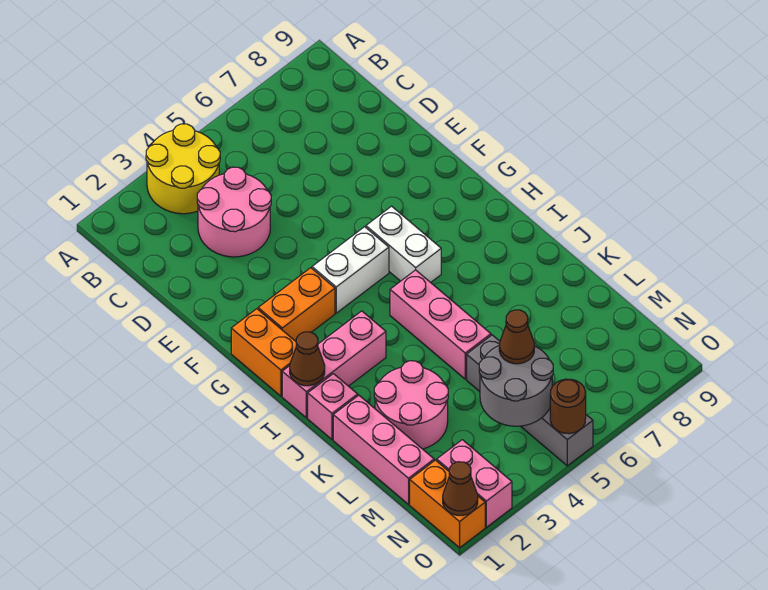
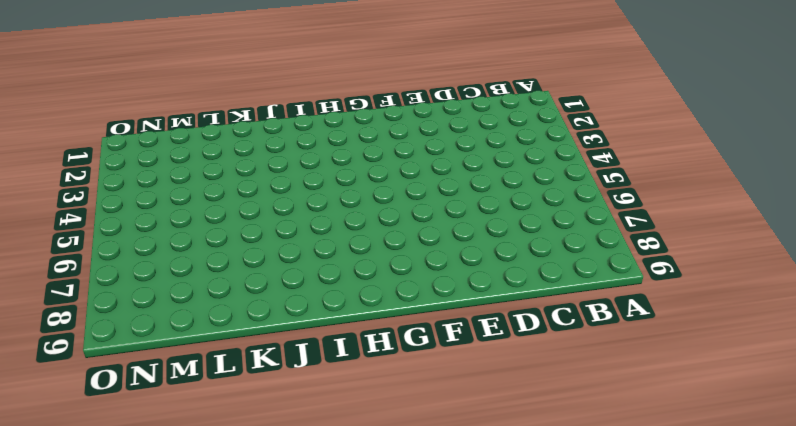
none -> yellow 2x2 round brick [146,124,220,214]
none -> pink 2x2 round brick [197,167,271,257]
none -> orange 1x2 brick [231,309,296,396]

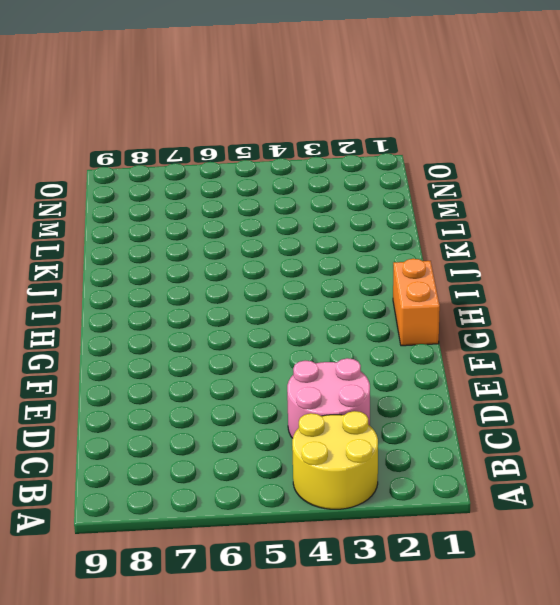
none -> orange 1x2 brick [258,268,335,341]
none -> white 1x2 brick [312,227,389,313]
none -> white 1x2 brick [366,206,441,282]

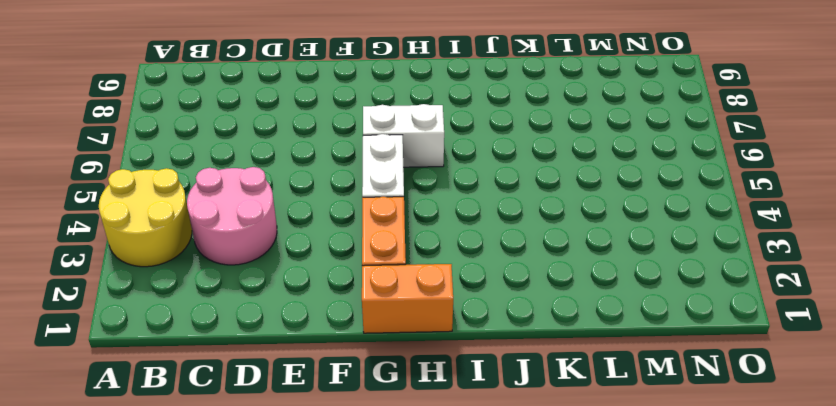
none -> pink 1x3 brick [282,311,386,418]
none -> pink 1x3 brick [390,270,491,379]
none -> pink 1x1 brick [308,374,358,439]

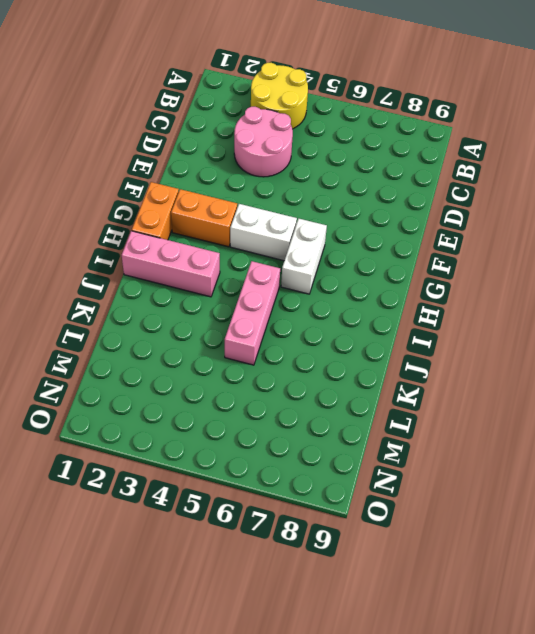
none -> pink 1x1 brick [308,374,358,439]
none -> pink 1x3 brick [333,395,434,504]
none -> pink 2x2 round brick [374,361,448,449]

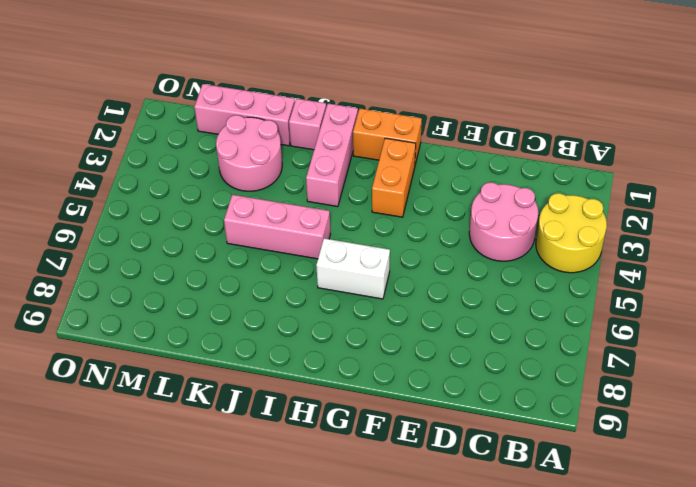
none -> white 1x2 brick [312,227,389,313]
none -> grey 1x4 brick [467,335,593,466]
none -> orange 1x2 brick [410,460,485,548]

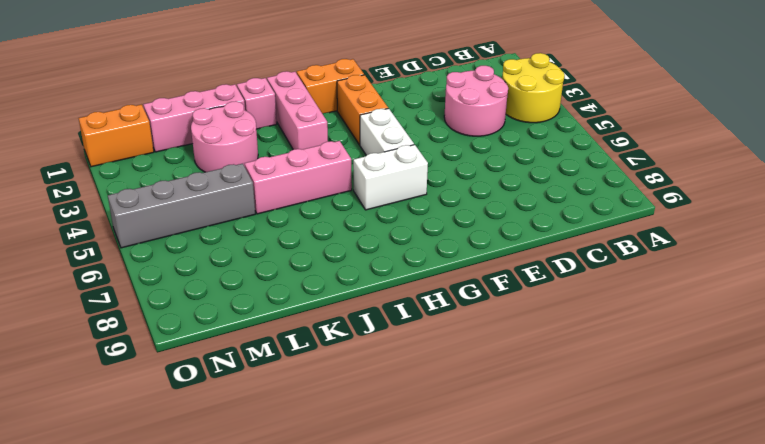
none -> pink 1x2 brick [437,440,512,527]
none -> brown 1x1 cone [290,332,325,386]
none -> grey 2x2 round brick [479,345,553,426]

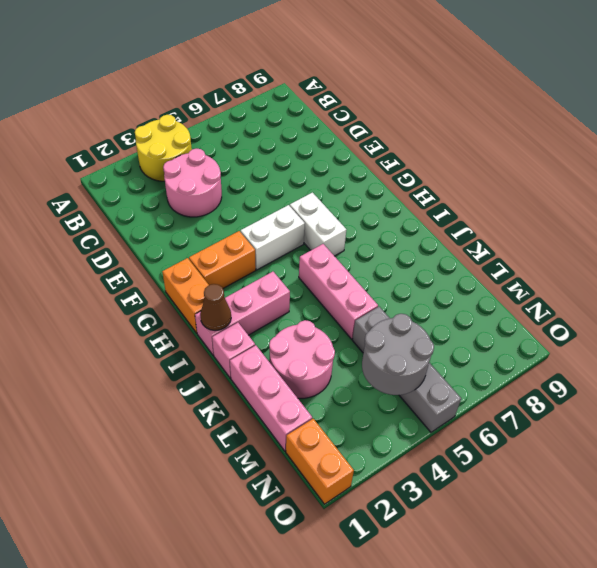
none -> pink 1x2 brick [437,440,512,527]
none -> brown 1x1 cone [443,462,478,515]
none -> brown 1x1 round brick [550,379,586,434]

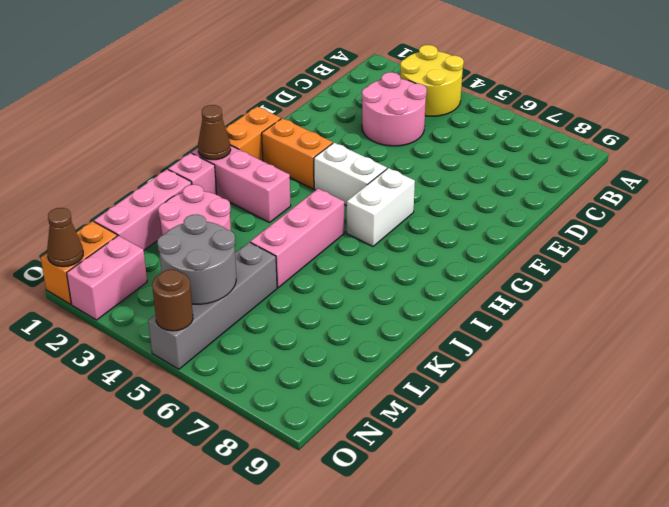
none -> brown 1x1 cone [499,310,535,364]

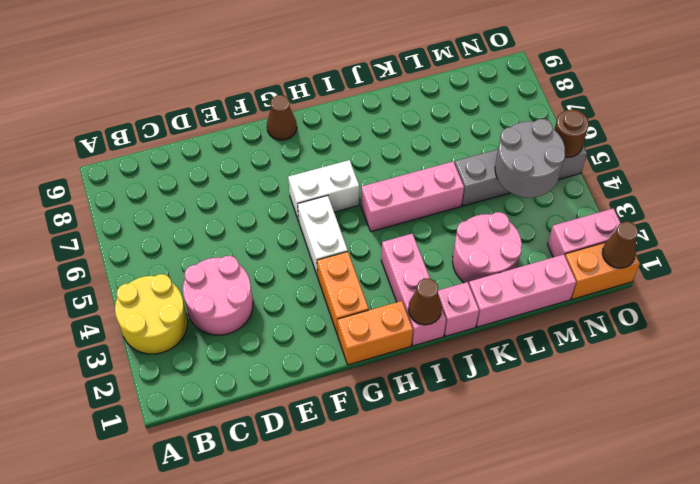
brown 1x1 cone [267,95,297,140] -> brown 1x1 cone moved to [499,310,535,364]

